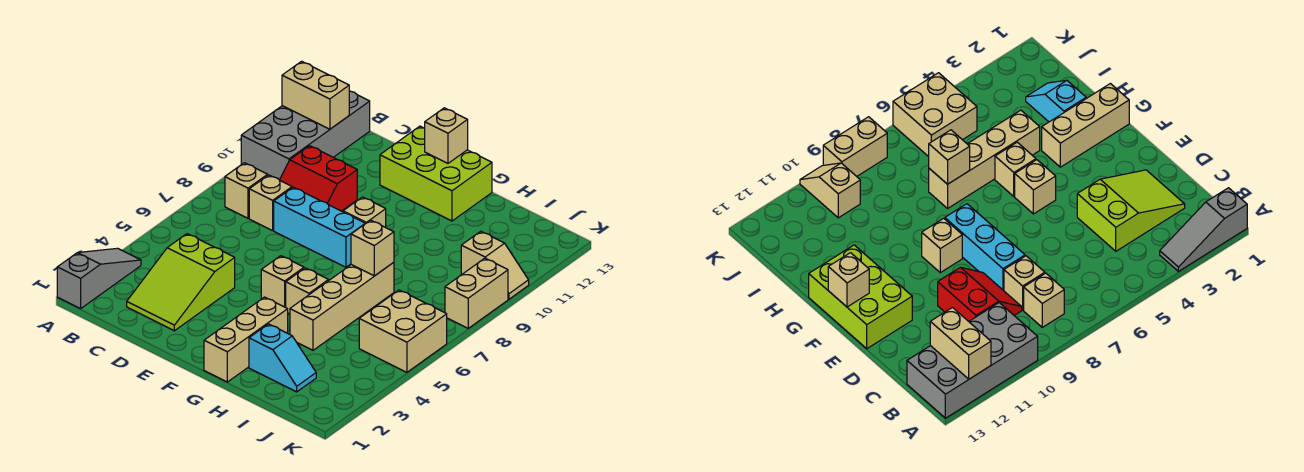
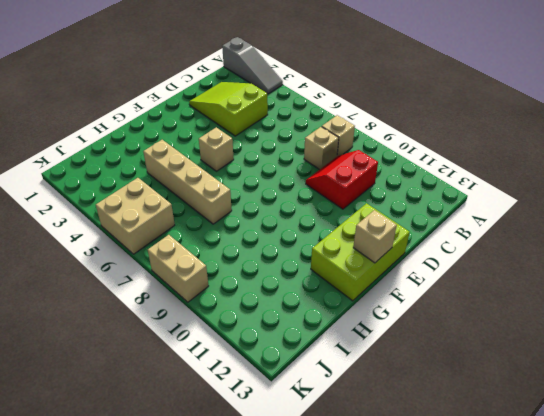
none -> grey 2x4 brick [241,91,370,180]
none -> cyan 1x3 brick [274,187,365,267]
none -> tan 1x1 brick [343,197,386,227]

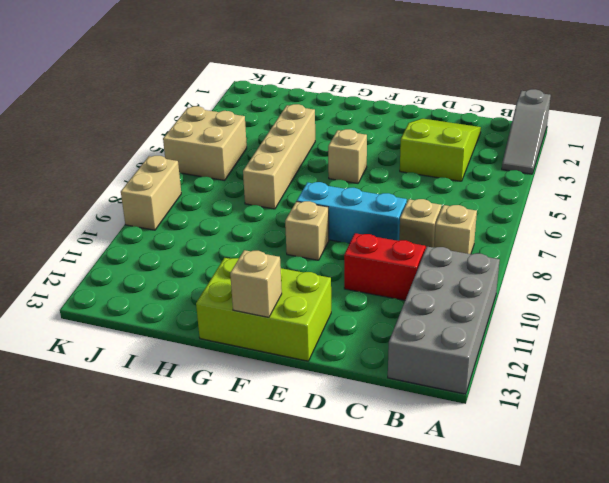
none -> tan 1x3 brick [204,297,288,382]
none -> tan 1x1 brick [286,268,329,314]
none -> cyan 1x2 slope [249,324,316,392]

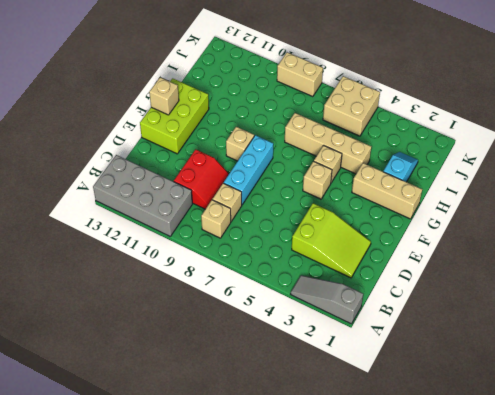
none -> tan 1x2 slope [461,231,529,299]
none -> tan 1x2 brick [282,61,349,129]
none -> tan 1x1 brick [351,220,394,276]

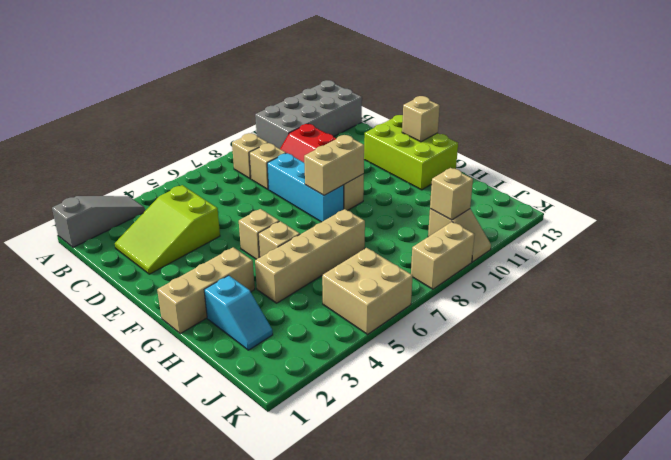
tan 1x2 brick [304,135,364,195] -> tan 1x2 brick turned to [282,61,349,129]
tan 1x1 brick [430,168,473,220] -> tan 1x1 brick moved to [351,220,394,276]

